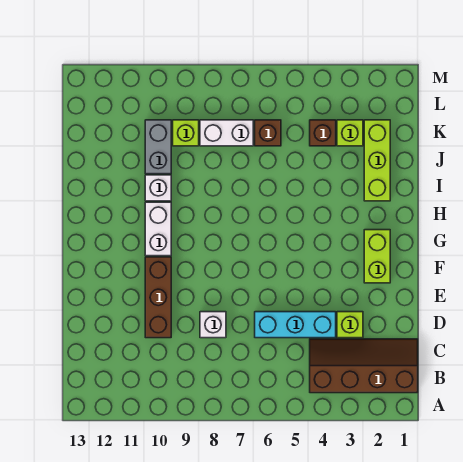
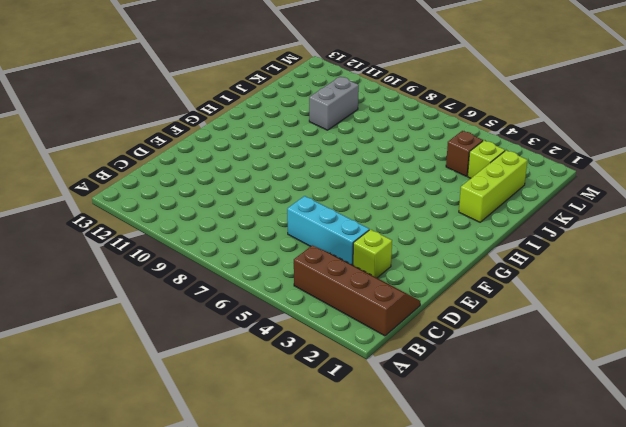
none -> white 1x1 brick [200,312,226,338]
none -> brown 1x3 brick [145,257,171,338]
none -> lime 1x2 brick [364,230,390,283]

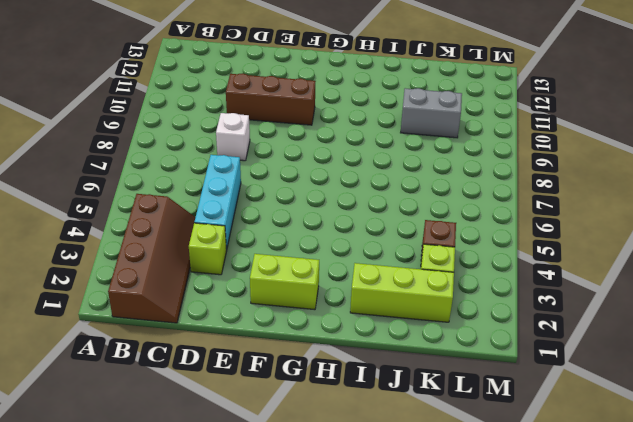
none -> white 1x2 brick [145,202,171,256]
none -> white 1x1 brick [145,175,171,201]
none -> brown 1x1 brick [255,120,281,146]

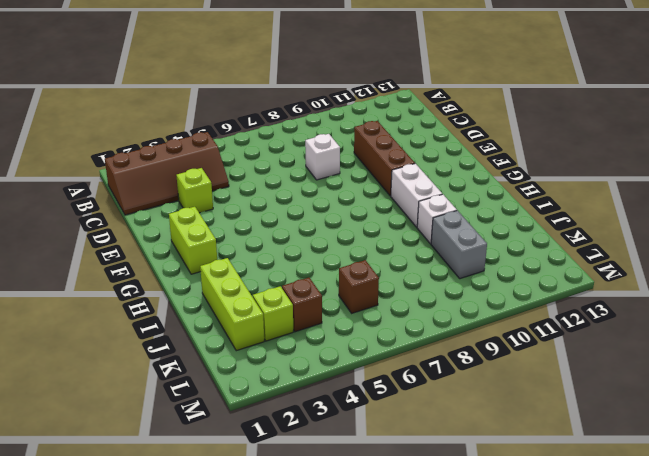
none -> cyan 1x3 brick [255,312,336,338]
none -> white 1x2 brick [200,120,253,146]
none -> lime 1x1 brick [173,120,199,146]

